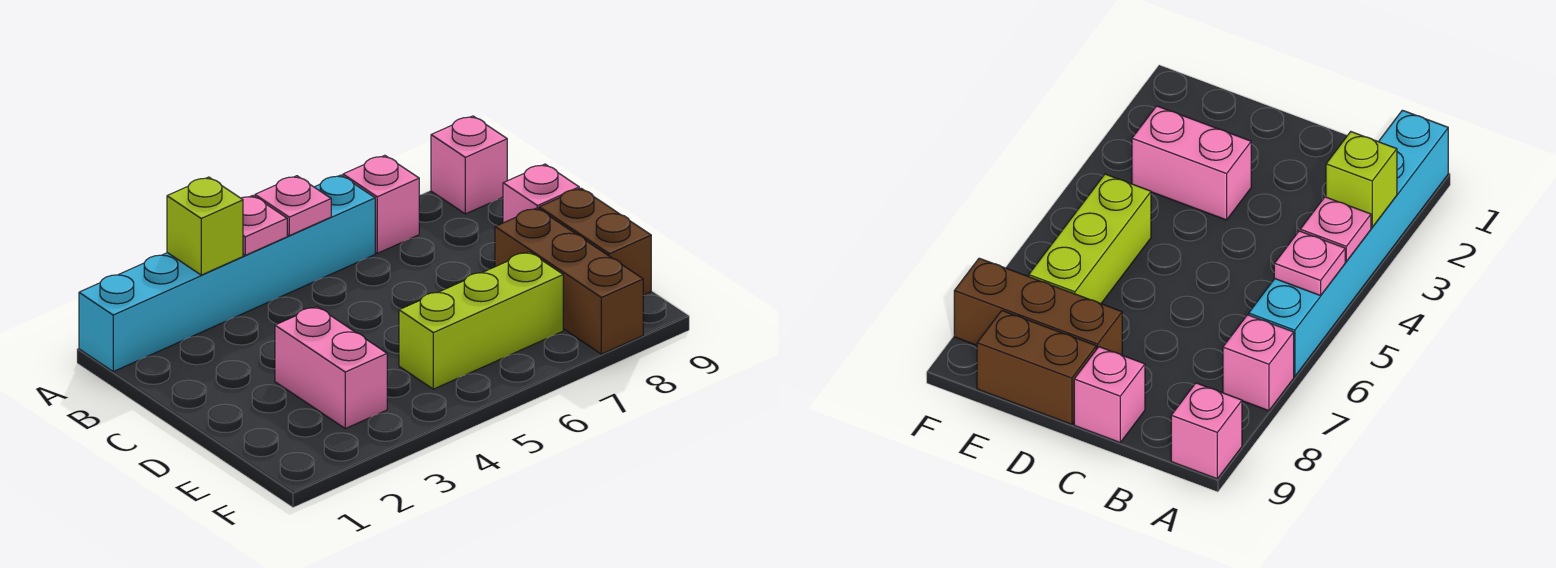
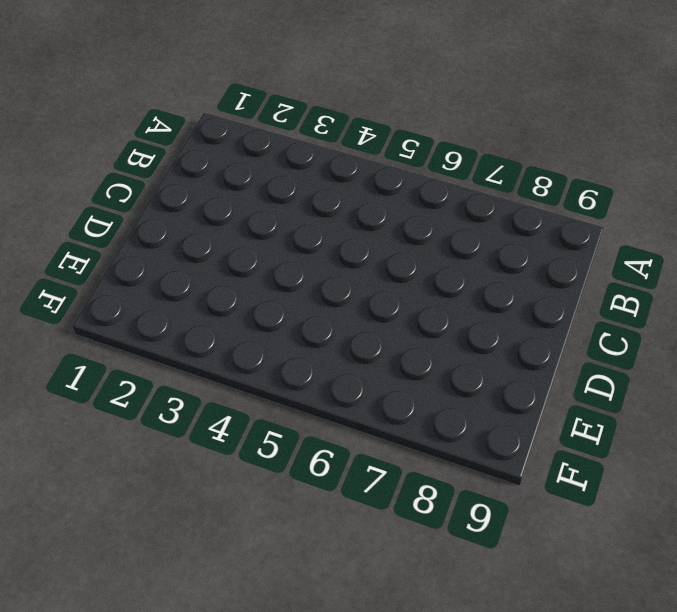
none -> cyan 1x6 brick [79,175,375,371]
none -> pink 1x1 brick [343,155,419,253]

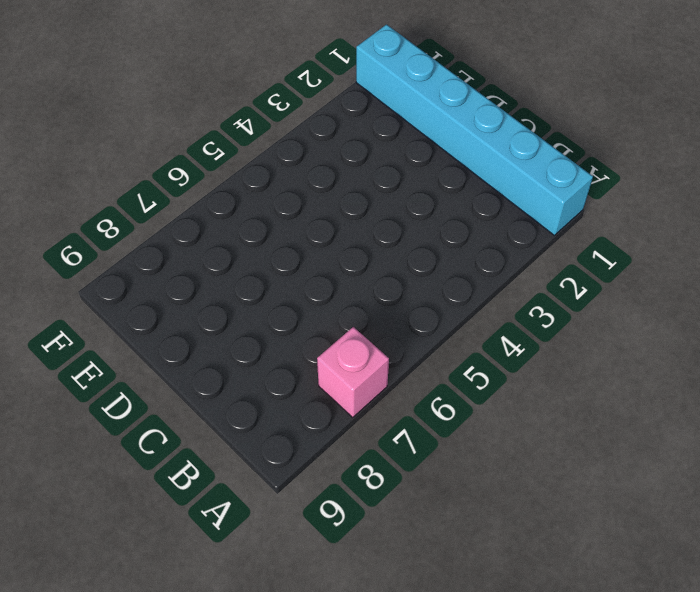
cyan 1x6 brick [356,25,593,235] -> cyan 1x6 brick turned to [79,175,375,371]
none -> pink 1x1 brick [431,116,507,214]
none -> pink 1x1 brick [503,164,579,223]

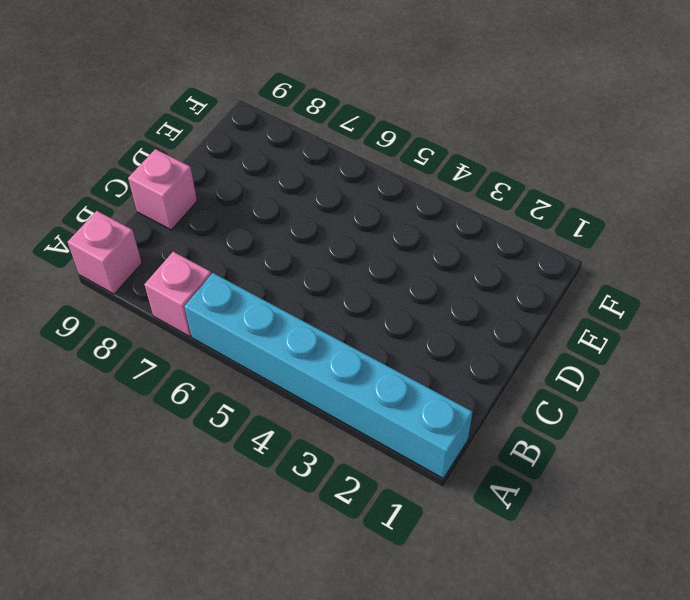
none -> pink 1x2 brick [275,307,387,429]
none -> brown 1x3 brick [495,208,643,354]

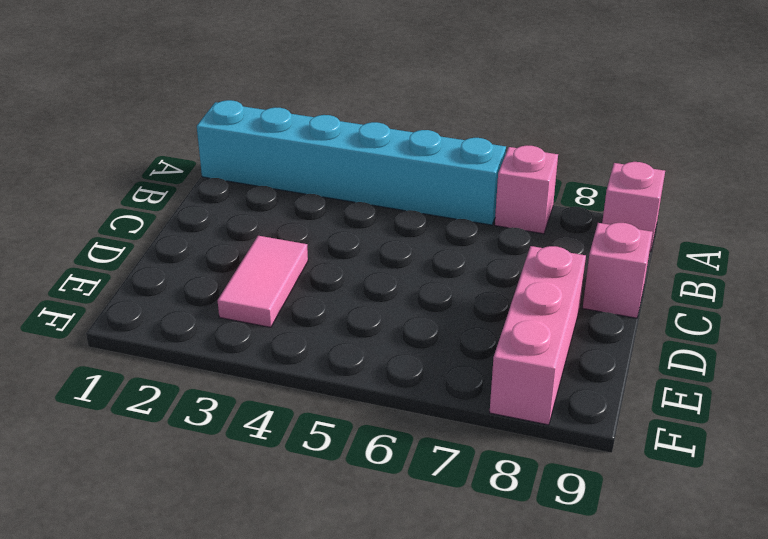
pink 1x2 tile [218,236,308,327] -> pink 1x2 brick [275,307,387,429]
pink 1x3 brick [490,246,586,425] -> brown 1x3 brick [495,208,643,354]
none -> brown 1x2 brick [539,188,651,295]
none -> lime 1x3 brick [399,252,563,389]

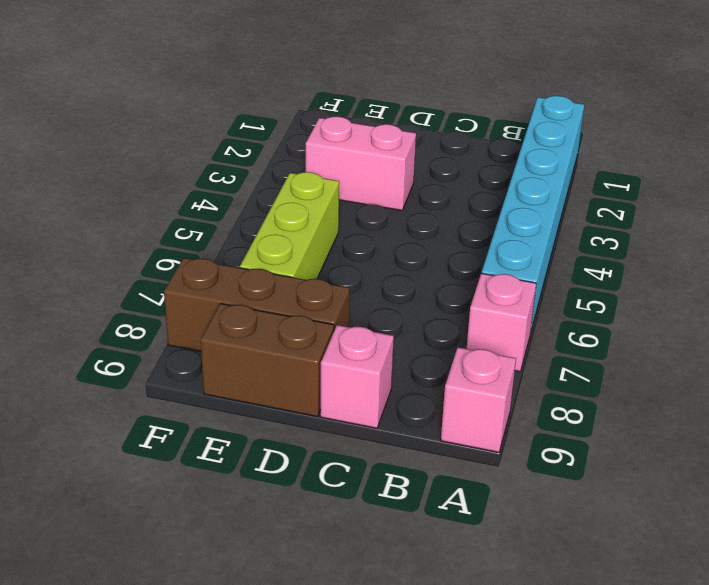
none -> lime 1x1 brick [167,177,243,275]
none -> pink 1x1 plate [241,196,287,255]

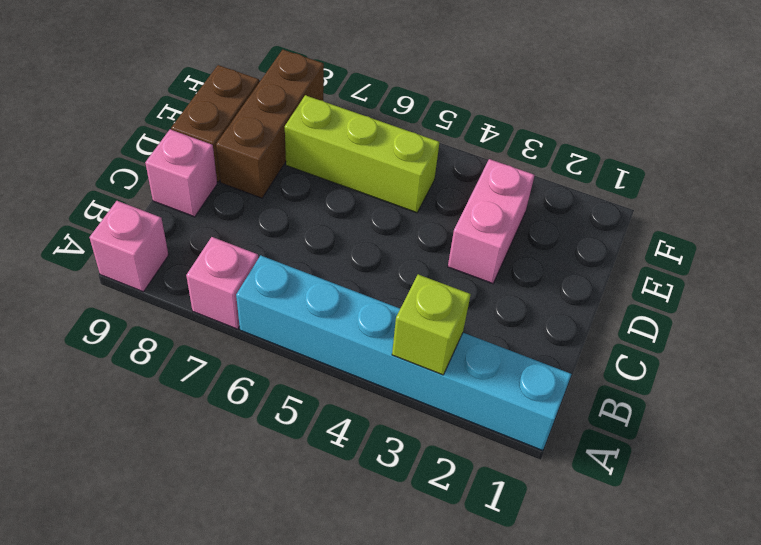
none -> pink 1x1 plate [241,196,287,255]
none -> pink 1x1 plate [255,176,331,236]

